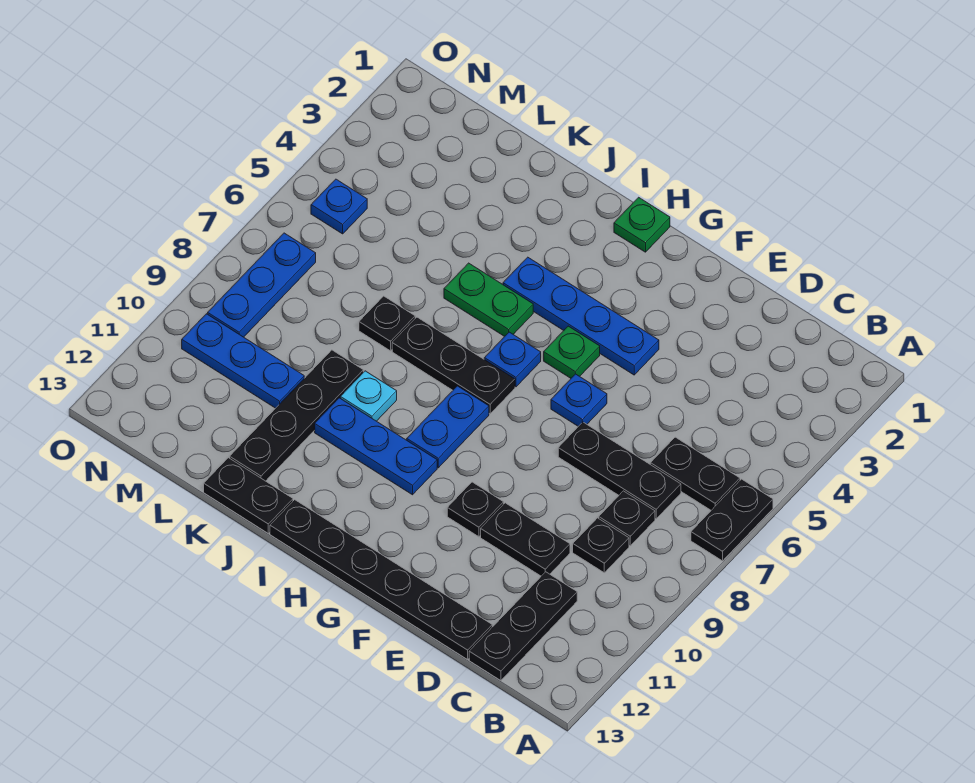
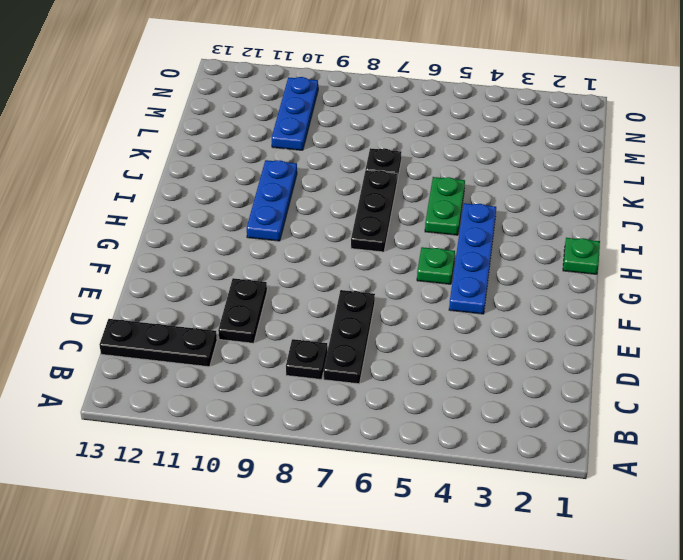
none -> black 1x2 plate [691,479,773,561]
none -> black 1x2 plate [650,437,740,510]
none -> black 1x1 plate [573,518,629,573]

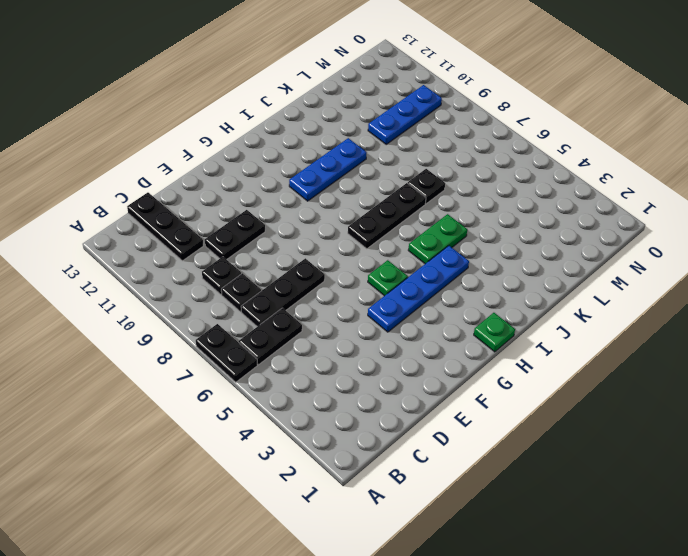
none -> black 1x6 plate [270,500,492,659]
none -> blue 1x1 plate [551,374,607,426]
none -> black 1x1 plate [447,482,504,537]

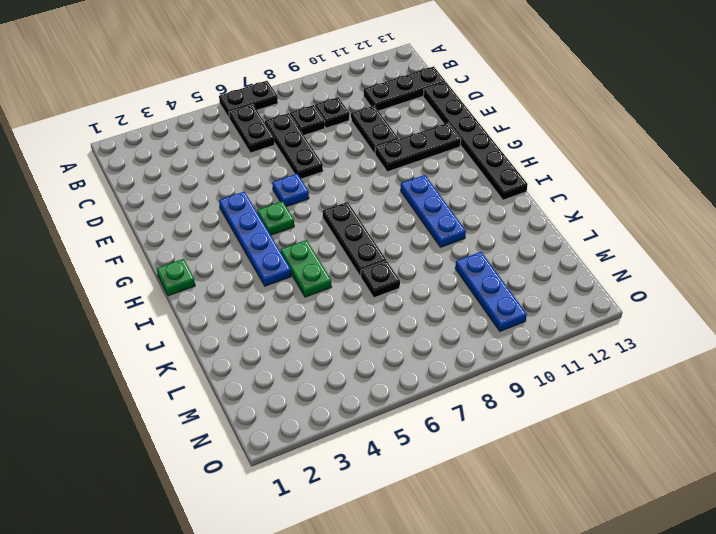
black 1x3 plate [375,123,461,172] -> black 1x1 plate [447,482,504,537]
none -> blue 1x1 plate [484,332,541,387]
none -> blue 1x2 plate [407,386,489,468]
none -> cyan 1x1 plate [340,371,397,421]

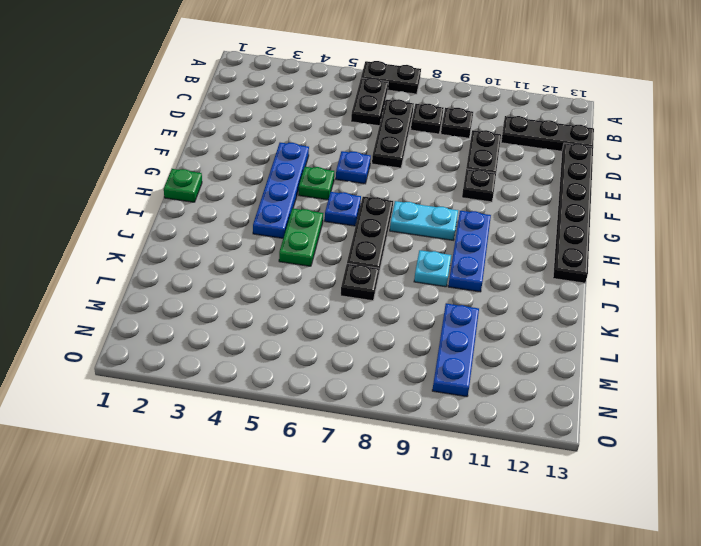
cyan 1x2 plate [390,201,458,240] -> blue 1x2 plate [407,386,489,468]
none -> black 1x2 plate [204,458,293,533]
none -> black 1x4 plate [230,350,363,481]
none -> blue 1x1 plate [311,179,367,234]

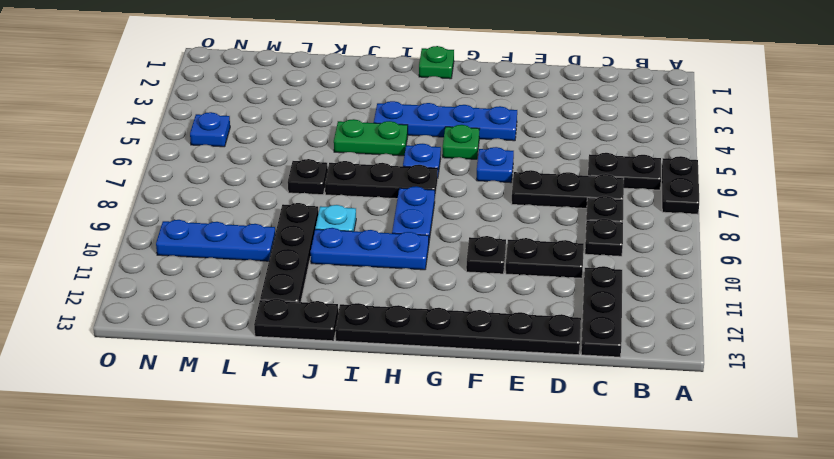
none -> blue 1x3 plate [208,233,316,337]

